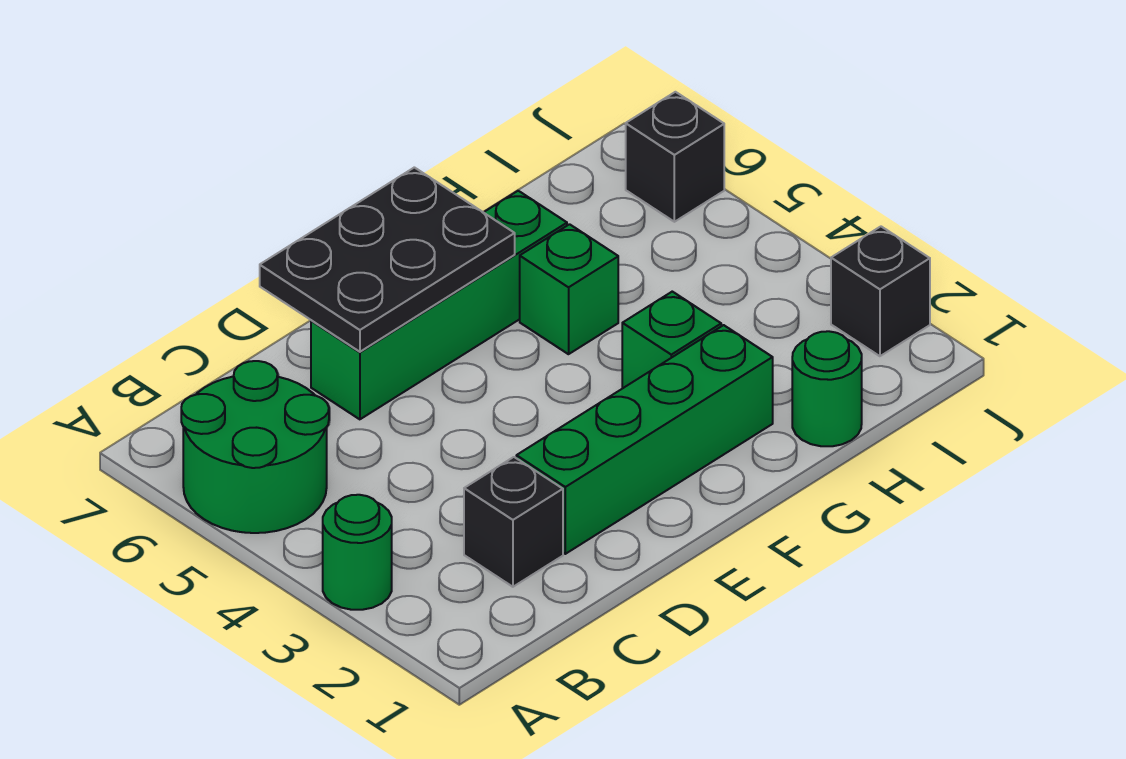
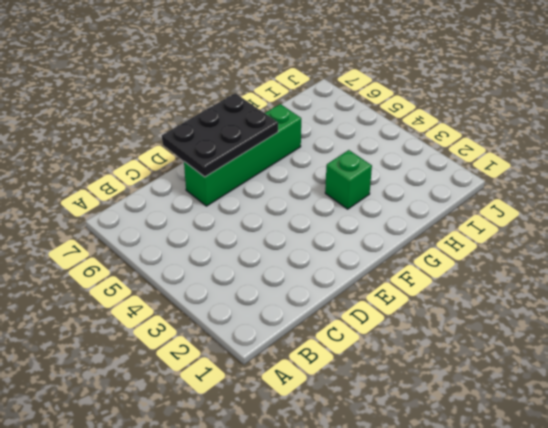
none -> green 1x1 round brick [323,495,392,610]
none -> green 2x2 round brick [181,361,329,533]

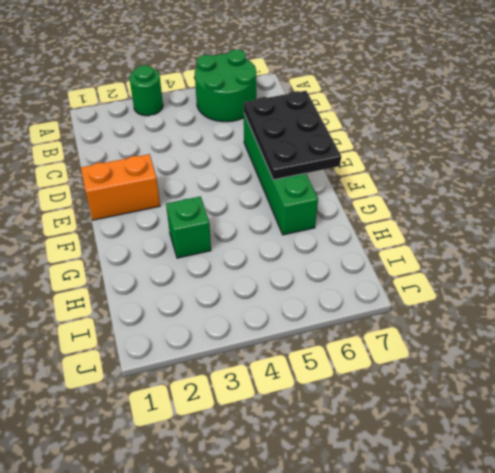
orange 1x2 brick [81,154,160,220] -> green 1x4 brick [516,325,773,554]
none -> black 1x1 brick [464,457,563,587]
none -> green 1x1 brick [520,224,618,354]

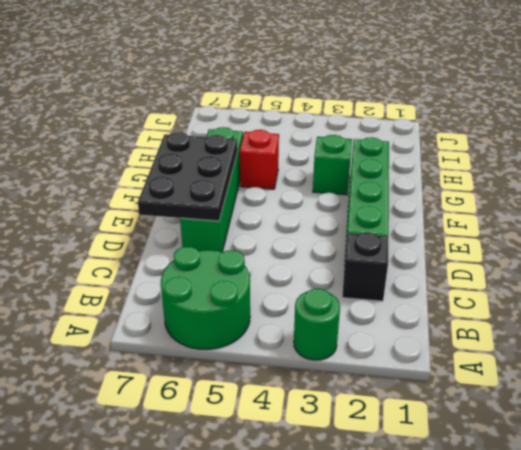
red 1x1 brick [240,130,279,189] -> green 1x1 brick [520,224,618,354]
none -> green 1x1 round brick [792,331,862,446]
none -> black 1x1 brick [831,227,930,356]

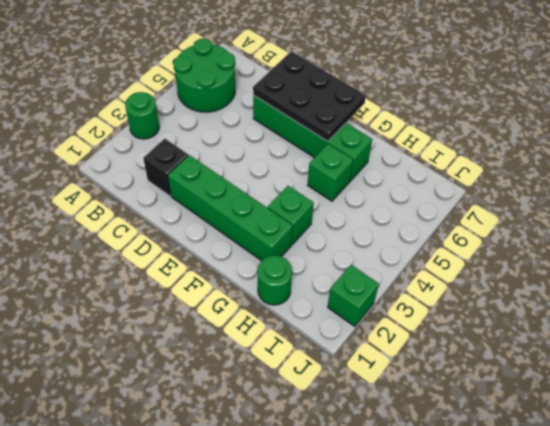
green 1x1 brick [328,265,379,326] -> black 1x1 brick [831,227,930,356]
none -> black 1x1 brick [626,92,724,222]

